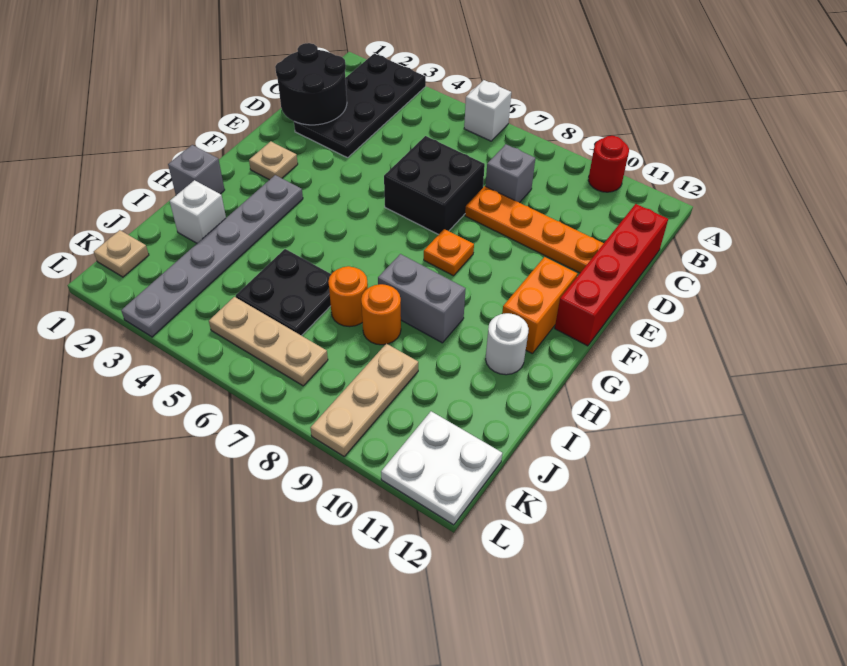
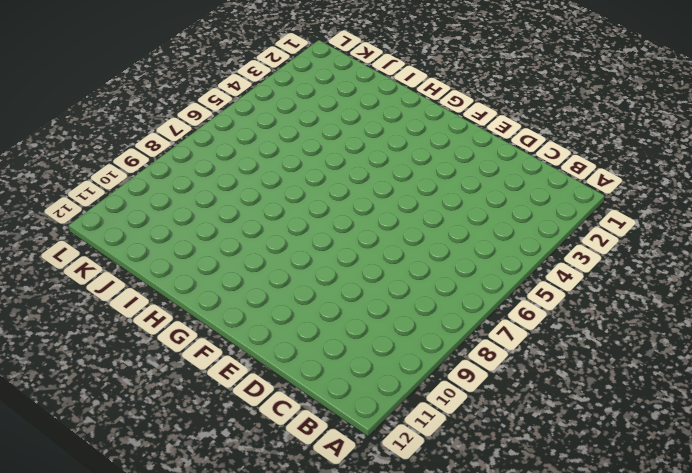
none -> black 2x4 plate [294,53,426,158]
none -> white 1x1 brick [464,80,511,141]
none -> red 1x1 round brick [588,136,629,192]

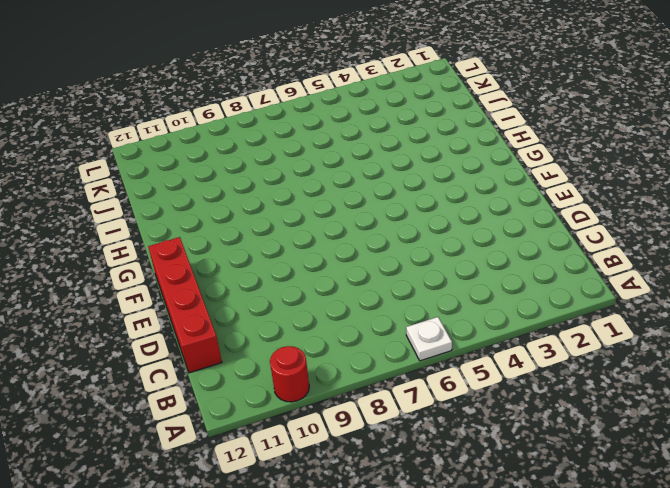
white 1x1 plate [406,317,452,361] -> white 1x1 brick [464,80,511,141]
none -> black 2x4 plate [294,53,426,158]
none -> grey 1x1 brick [485,144,535,203]
none -> black 2x2 brick [384,136,485,235]

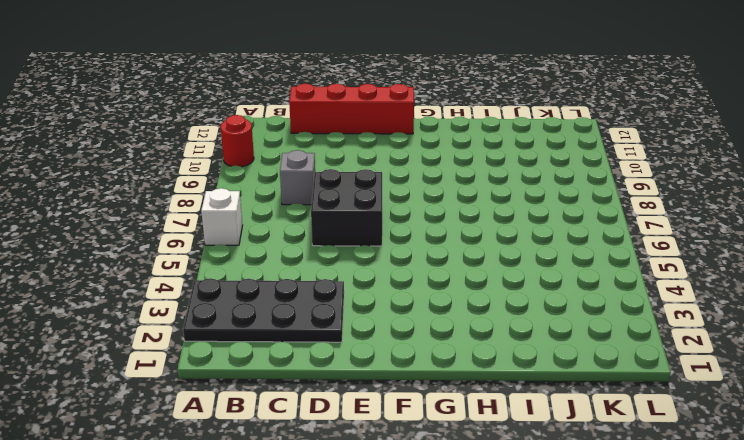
none -> orange 1x4 plate [465,186,604,273]
none -> tan 1x1 plate [249,141,298,180]
none -> orange 1x1 plate [424,229,474,276]

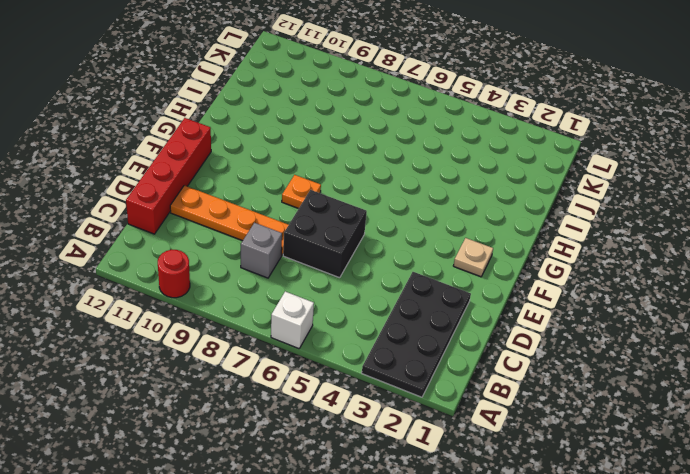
none -> orange 1x2 brick [502,257,577,354]
none -> grey 1x6 plate [121,175,303,337]
none -> grey 1x1 brick [168,145,225,195]

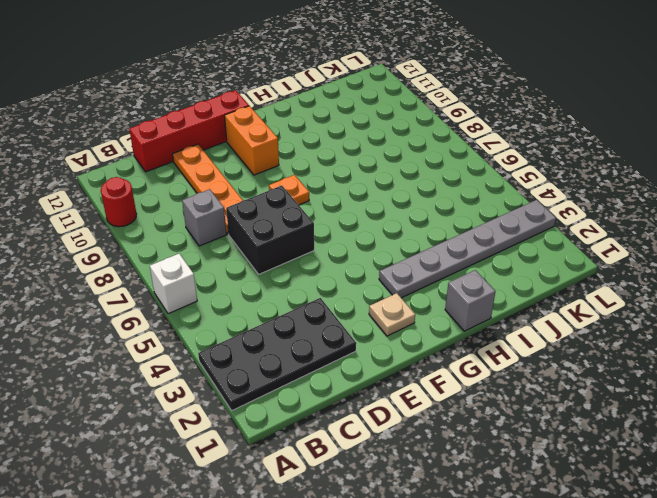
orange 1x2 brick [224,106,279,175] -> orange 1x2 brick turned to [502,257,577,354]
none -> grey 1x2 brick [378,254,466,343]
none -> white 1x1 round brick [486,313,529,375]
none -> white 1x1 brick [170,180,226,243]

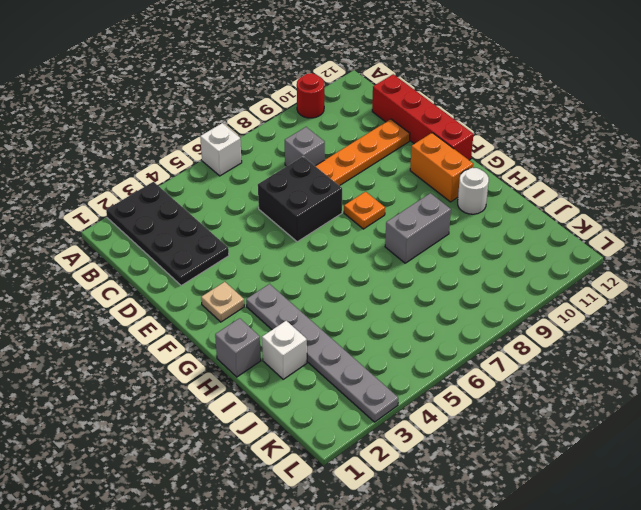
none -> black 2x2 plate [236,249,331,336]
none -> orange 1x1 round brick [328,266,368,327]
none -> orange 1x1 round brick [361,284,401,345]

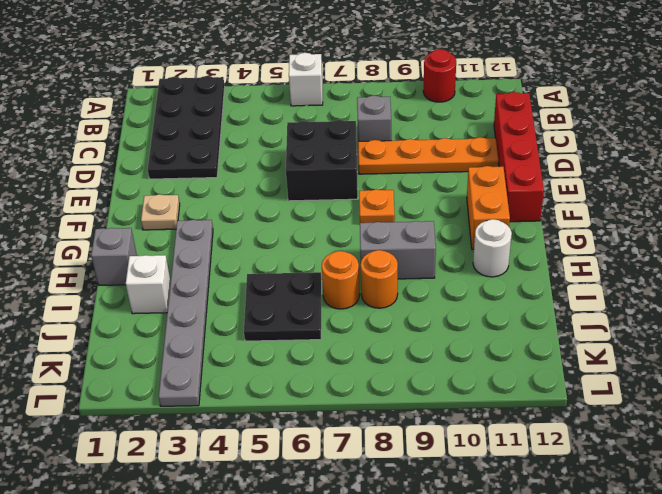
none -> tan 1x3 plate [311,344,418,456]
none -> tan 1x1 plate [94,230,149,277]
none -> tan 1x3 plate [209,297,328,386]

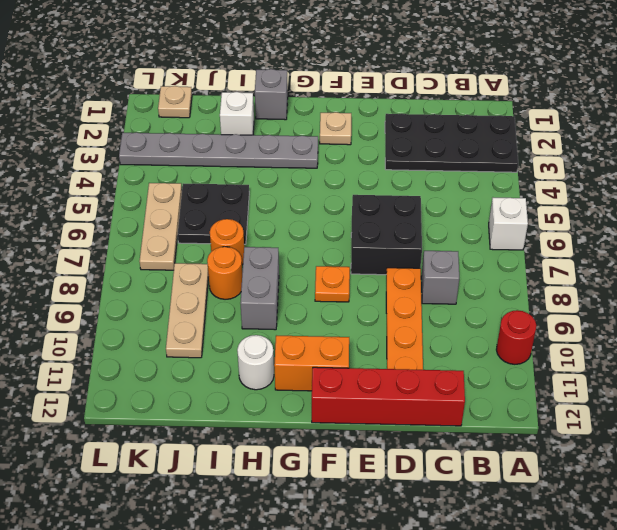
tan 1x3 plate [166,263,209,358] -> tan 1x3 plate turned to [311,344,418,456]
none -> white 2x2 plate [381,411,502,525]
none -> black 2x2 round brick [275,43,347,125]

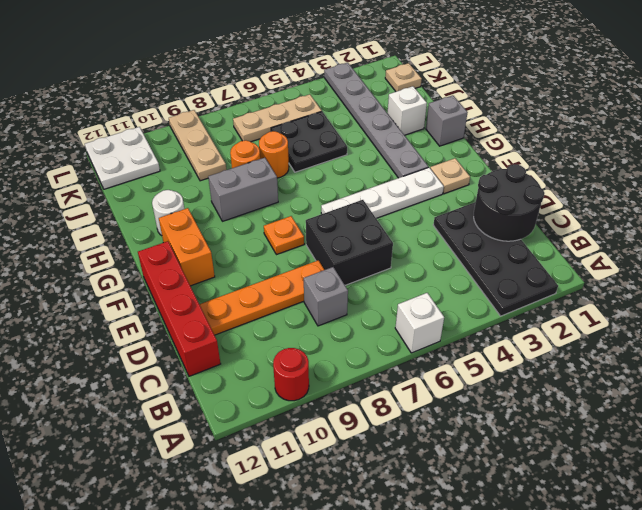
white 1x4 plate [321,167,444,218] -> none

